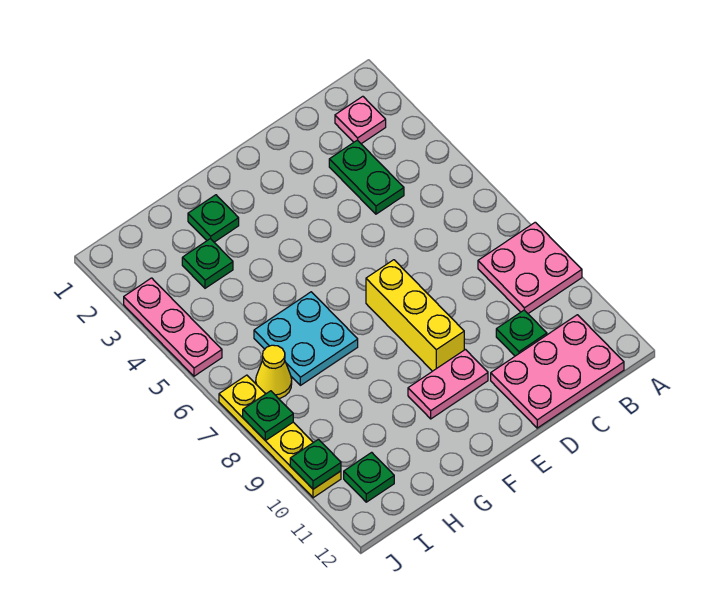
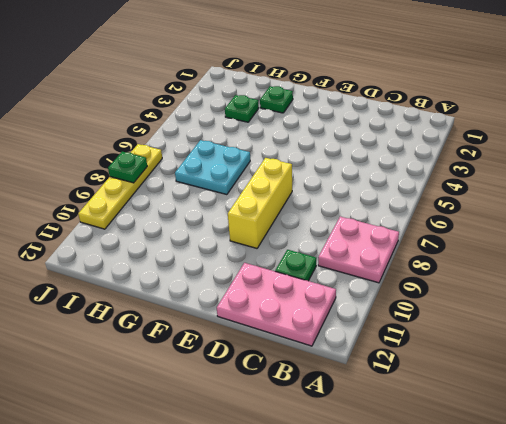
none -> pink 1x1 plate [335,96,386,144]
none -> green 1x2 plate [329,140,404,214]
none -> pink 1x2 plate [408,350,488,419]

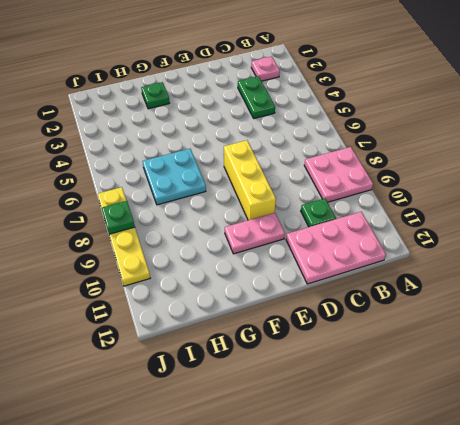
none -> green 1x1 plate [182,239,233,288]
none -> yellow 1x1 cone [256,345,292,399]
none -> green 1x1 plate [344,452,394,502]

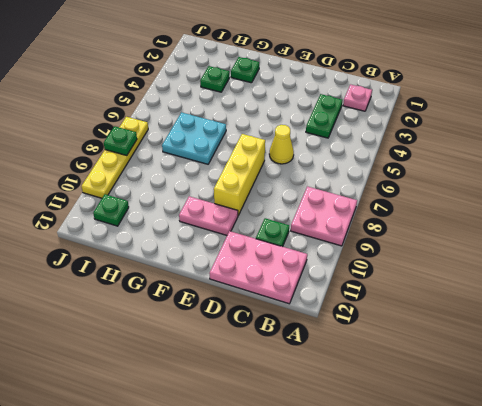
yellow 1x1 cone [269,125,294,164] -> yellow 1x1 cone moved to [256,345,292,399]
none -> pink 1x3 plate [124,278,222,376]
none -> green 1x1 plate [290,439,341,489]

